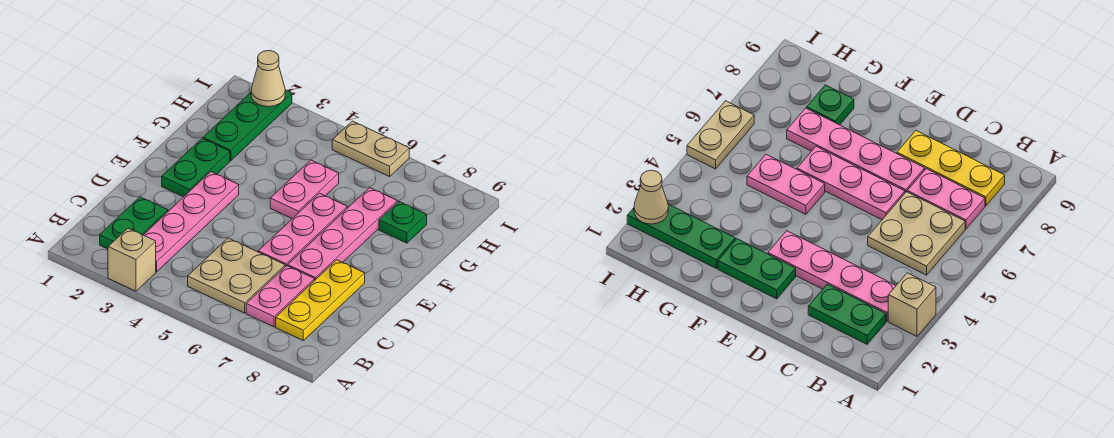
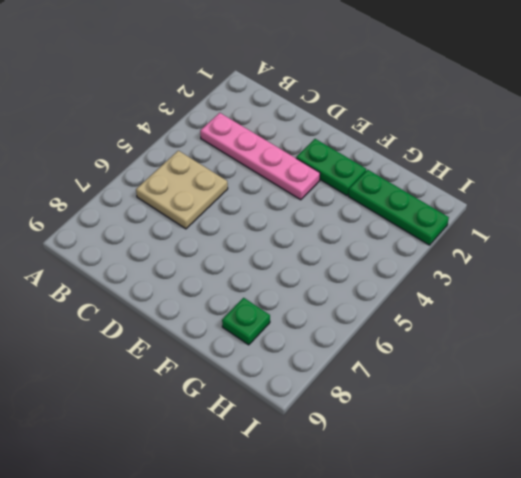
none -> tan 1x1 brick [108,228,156,291]
none -> green 1x2 plate [100,197,168,249]
none -> pink 1x2 plate [246,266,315,327]

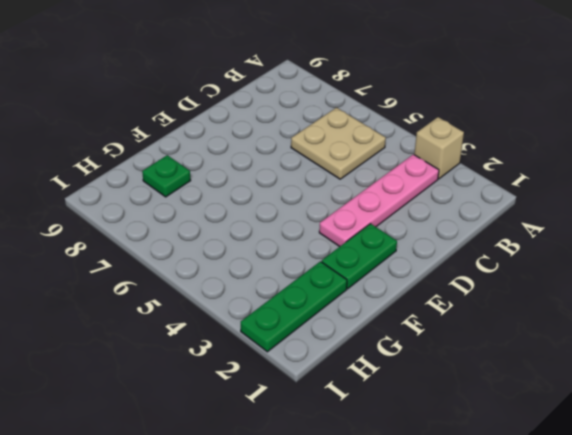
none -> green 1x2 plate [100,197,168,249]
none -> pink 1x2 plate [246,266,315,327]
none -> yellow 1x3 plate [276,260,365,340]

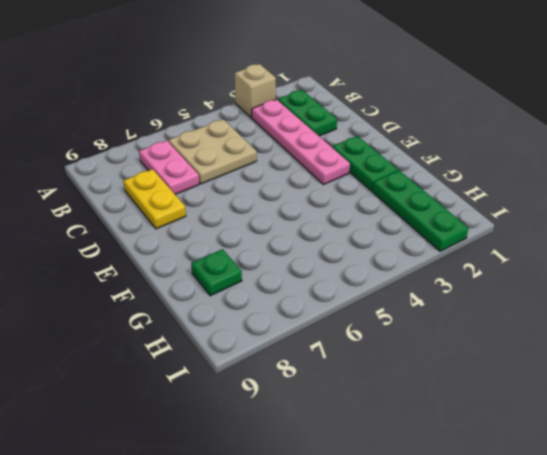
yellow 1x2 plate [123,169,186,229] -> yellow 1x3 plate [276,260,365,340]
none -> pink 1x3 plate [258,193,347,267]
none -> pink 1x4 plate [288,188,397,280]
none -> pink 1x2 plate [270,160,339,219]

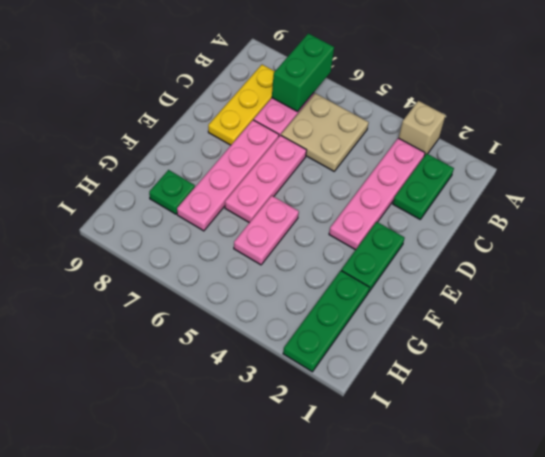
green 1x2 brick [272,33,334,112] -> none
none -> tan 1x2 plate [332,121,409,177]
none -> tan 1x1 cone [251,51,285,107]

